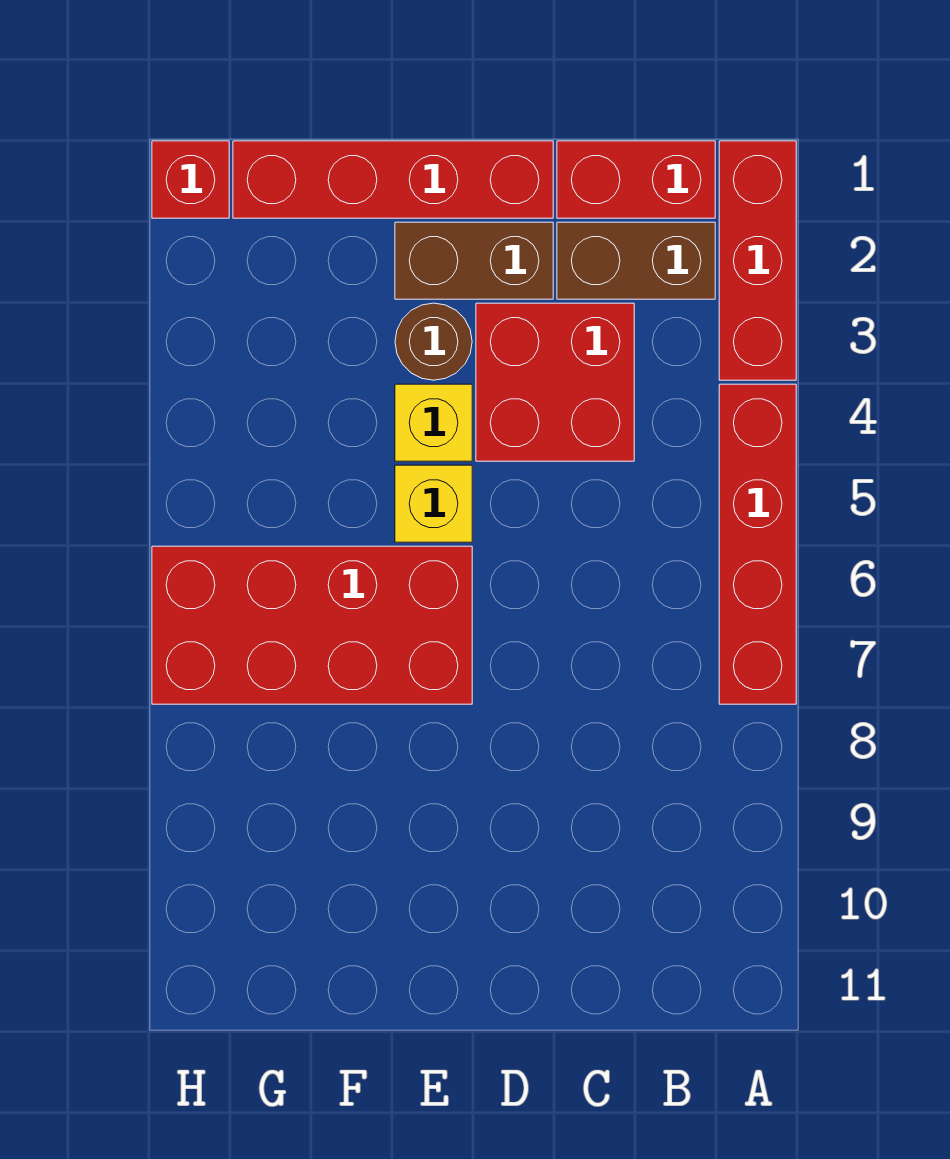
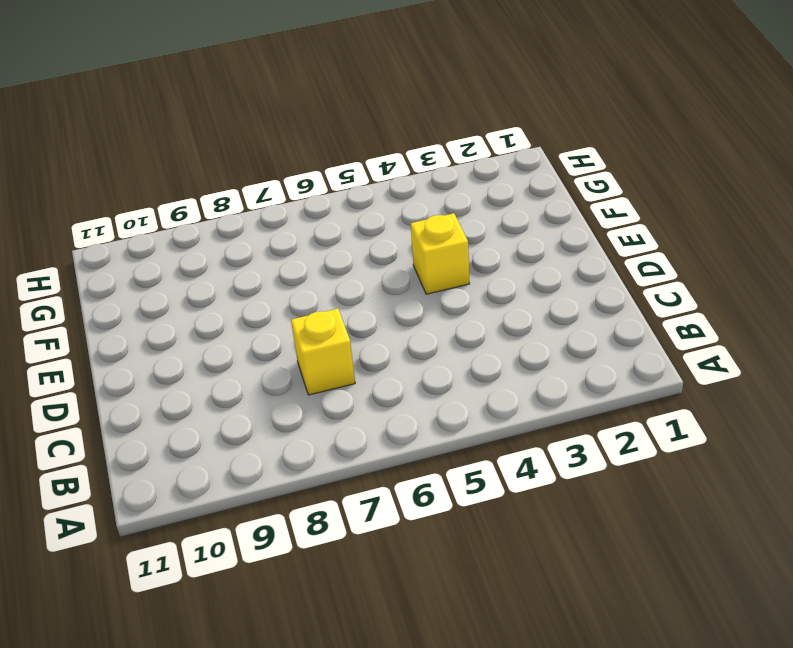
yellow 1x1 brick [291,308,355,395] -> yellow 1x1 brick moved to [395,465,472,542]
none -> red 1x3 brick [719,141,796,380]
none -> red 1x4 brick [719,384,796,704]
none -> red 1x2 brick [557,141,715,218]

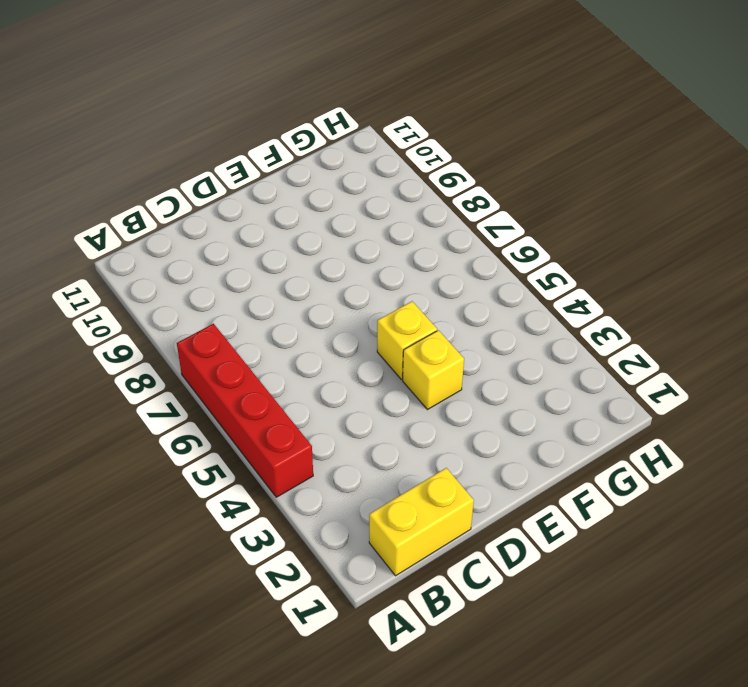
yellow 1x2 brick [369,468,474,576] -> red 1x2 brick [557,141,715,218]
none -> red 1x3 brick [719,141,796,380]
none -> brown 1x2 brick [557,222,715,299]
none -> red 2x2 brick [476,303,634,461]

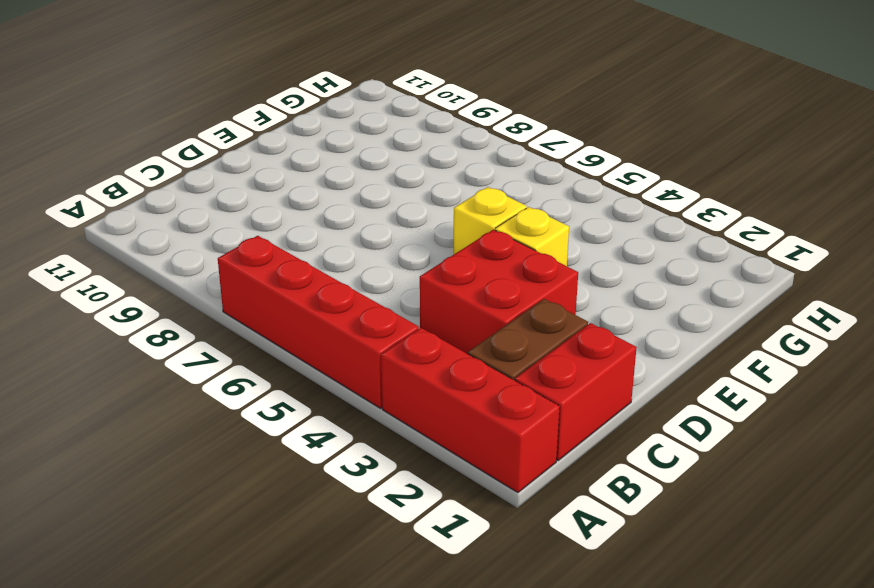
none -> red 1x4 brick [233,141,553,218]
none -> brown 1x2 brick [395,222,553,299]
none -> brown 1x1 round brick [395,303,472,380]

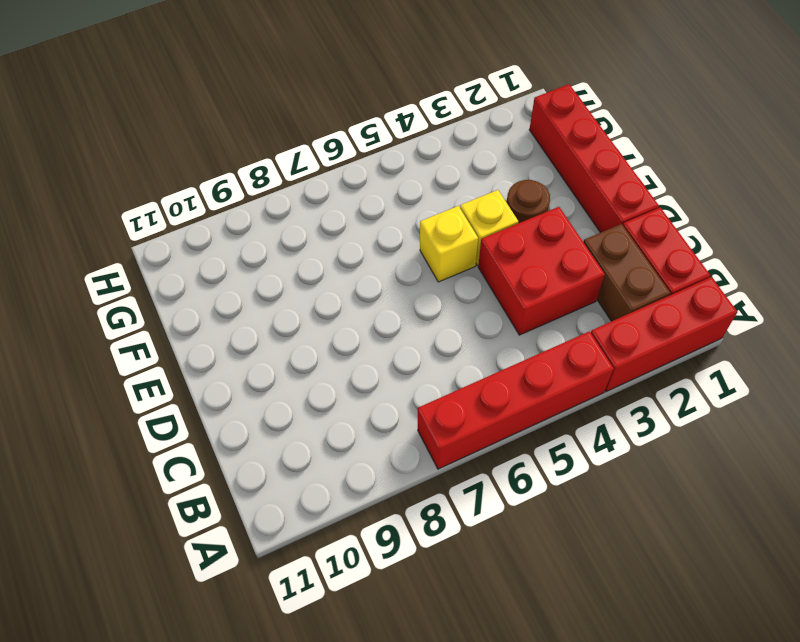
none -> brown 1x2 brick [395,222,553,299]
none -> red 2x4 brick [152,546,472,704]
none -> red 1x1 brick [152,141,229,218]

